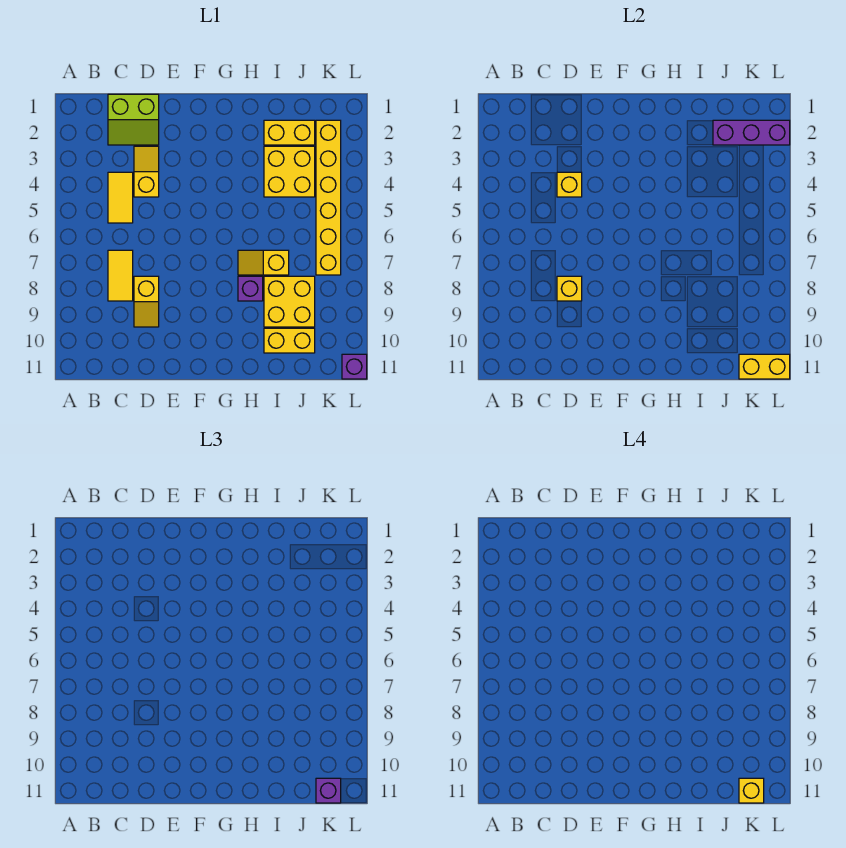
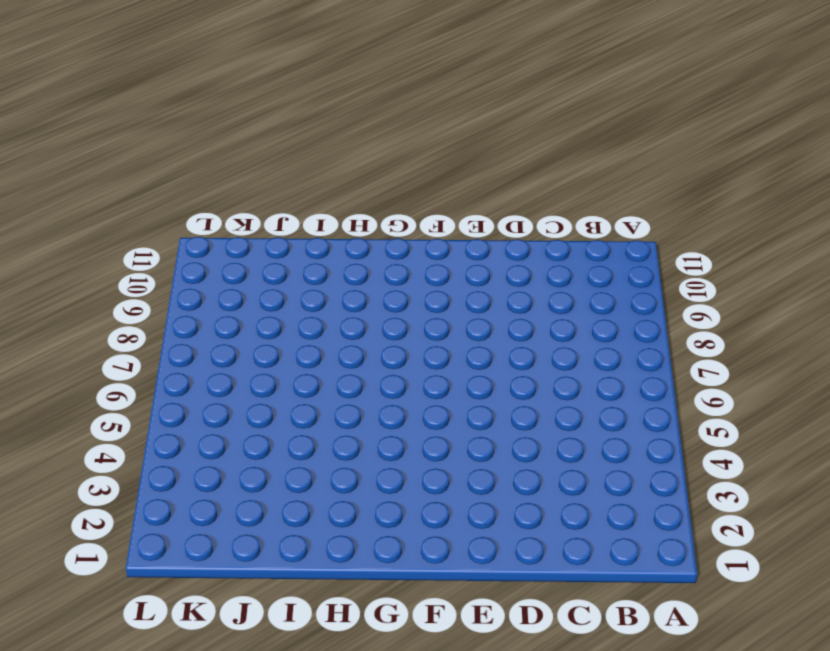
none -> lime 2x2 slope [108,94,159,145]
none -> yellow 1x2 tile [108,172,133,223]
none -> yellow 1x2 tile [108,250,133,301]

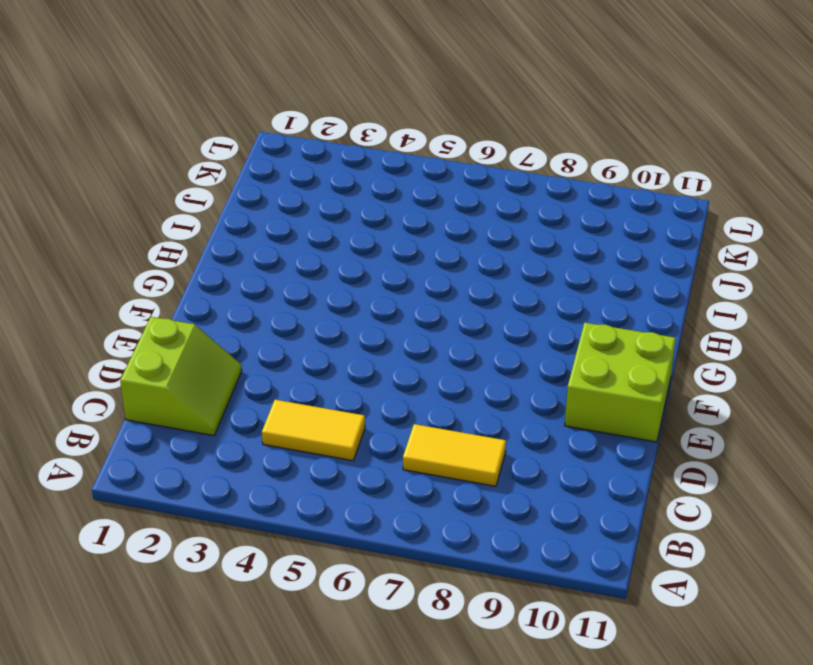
lime 2x2 brick [565,323,676,442] -> none
none -> yellow 1x2 slope [134,146,159,197]
none -> yellow 1x2 slope [134,276,159,327]
none -> yellow 1x2 slope [238,250,289,275]

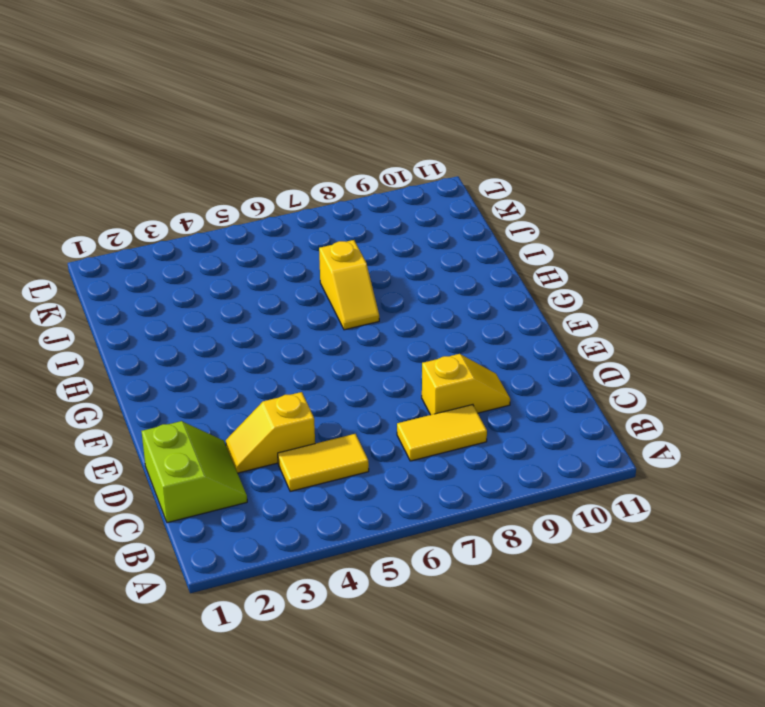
none -> purple 1x1 brick [238,276,263,301]
none -> yellow 1x2 brick [264,120,315,145]
none -> yellow 2x2 brick [264,146,315,197]

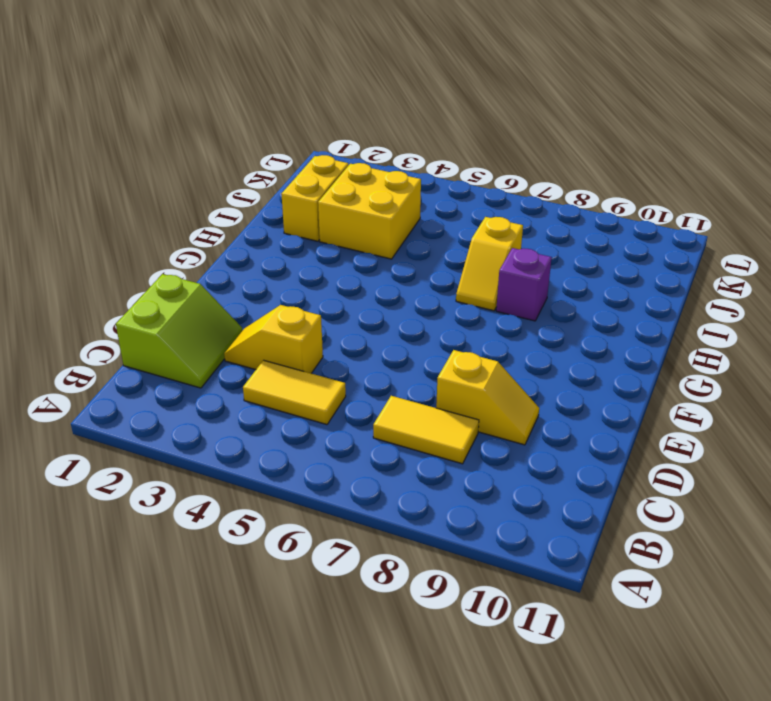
none -> yellow 2x2 brick [264,276,315,327]
none -> yellow 1x2 brick [264,328,315,353]
none -> yellow 1x6 brick [316,120,341,275]

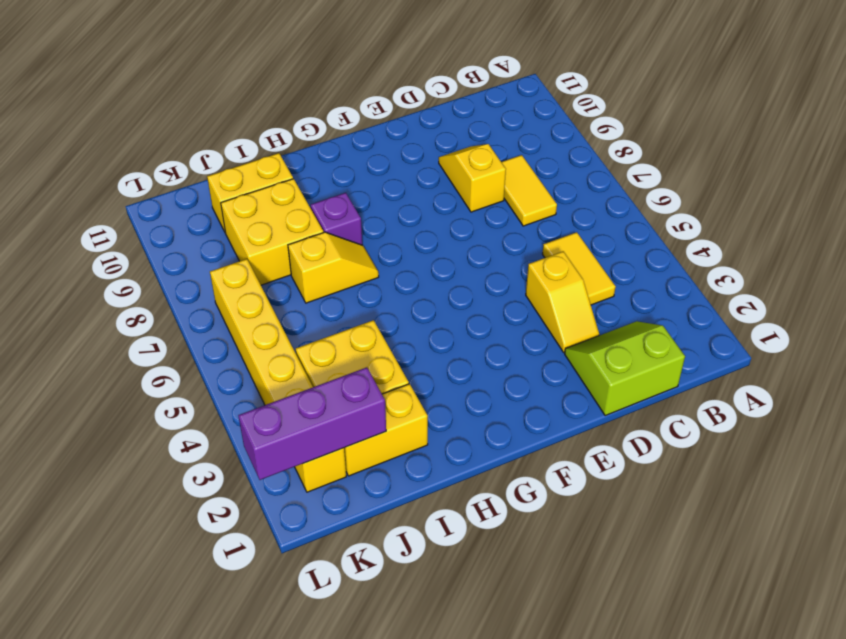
none -> purple 1x1 brick [342,354,367,379]
none -> yellow 1x1 brick [557,172,582,197]
none -> yellow 1x1 brick [557,276,582,301]

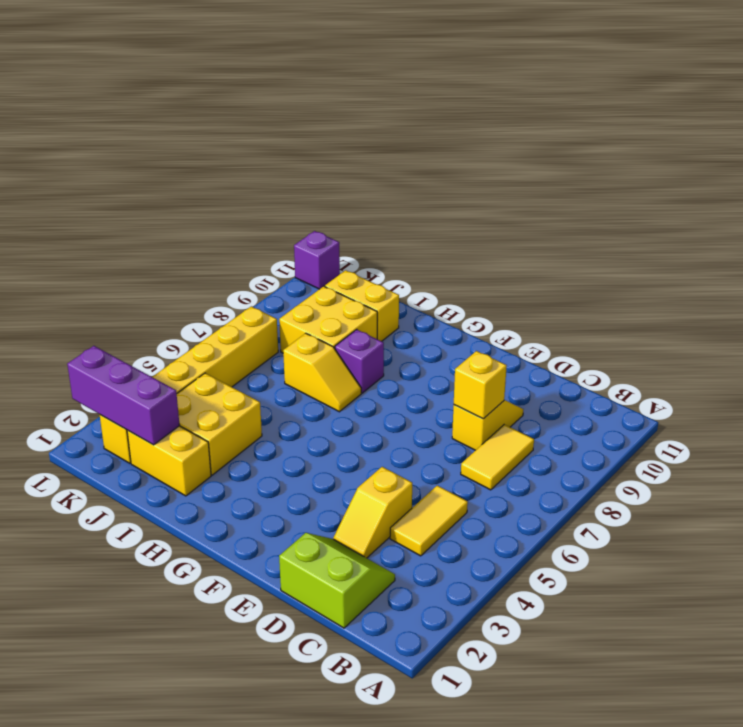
none -> yellow 1x1 brick [557,172,582,197]
none -> yellow 1x2 brick [739,354,790,379]
none -> purple 1x1 brick [316,778,341,803]

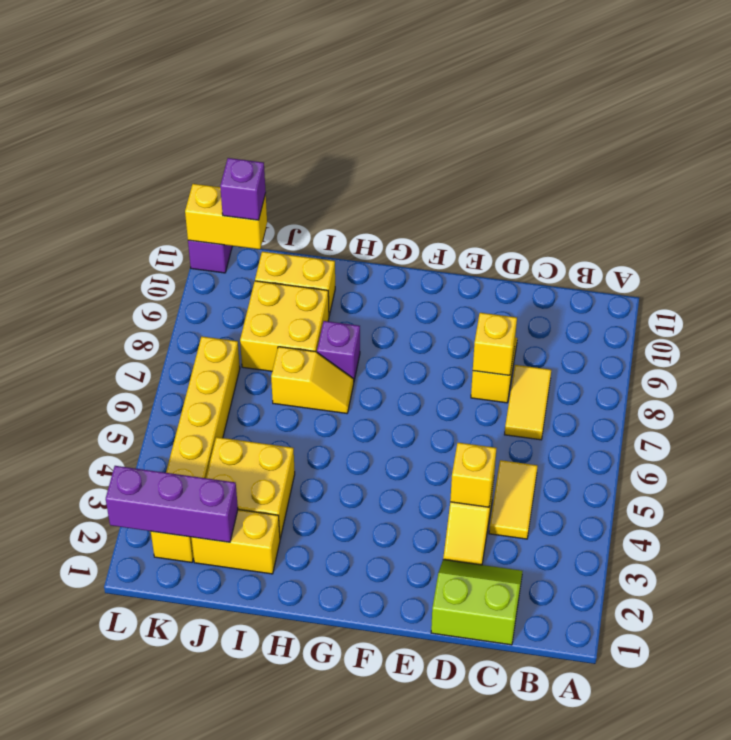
none -> yellow 1x1 brick [739,778,764,803]

